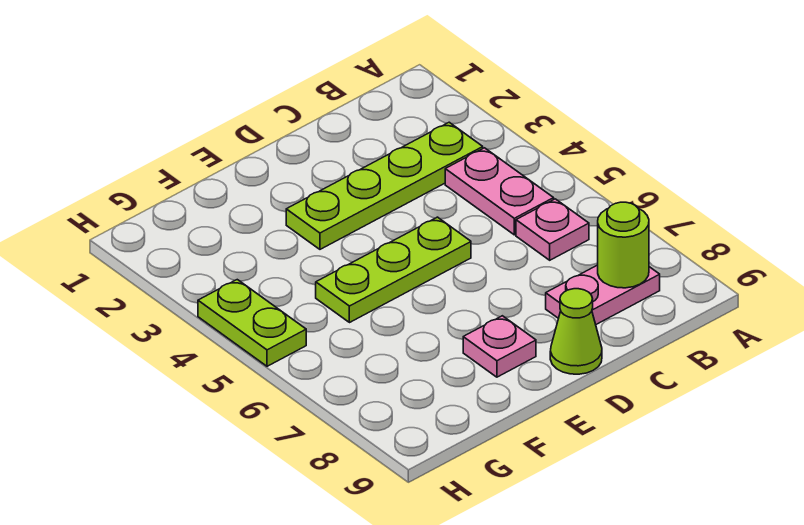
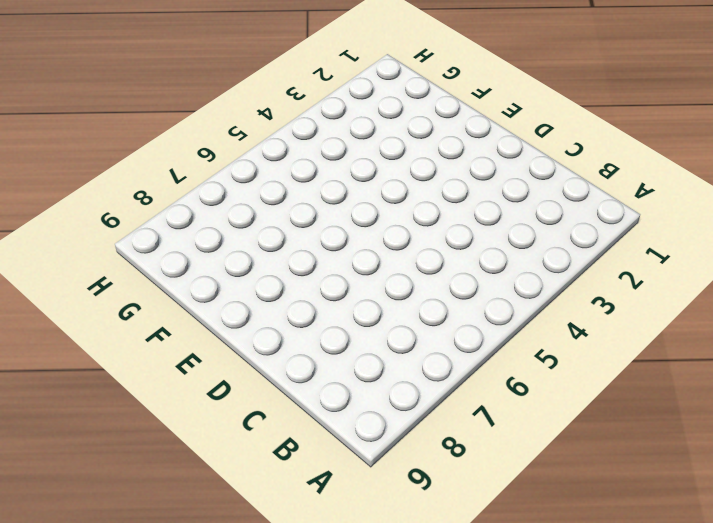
none -> lime 1x4 plate [286,122,483,249]
none -> pink 1x2 plate [445,148,554,235]

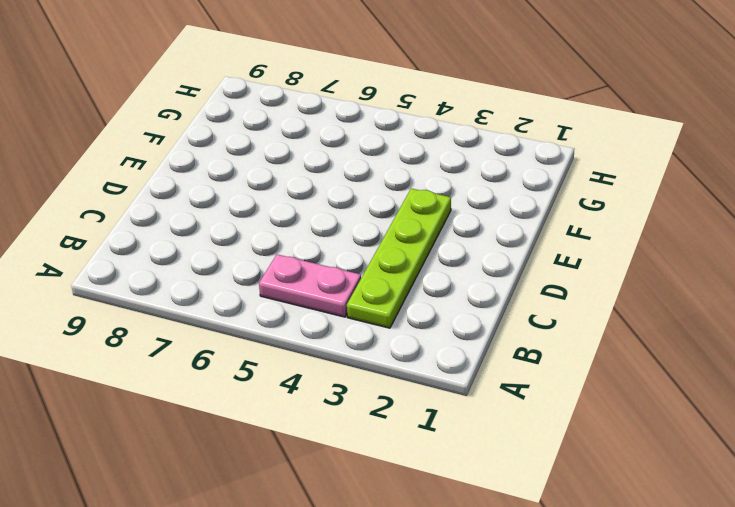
none -> pink 1x1 plate [516,199,589,260]
none -> pink 1x2 plate [546,265,660,324]

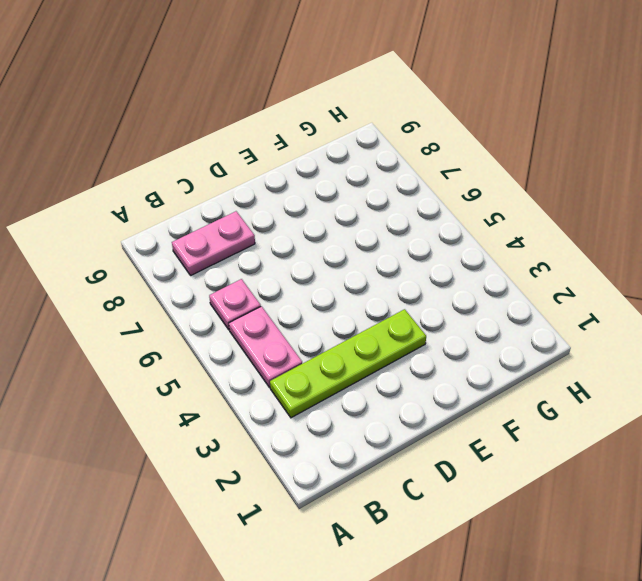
none -> lime 1x3 plate [316,217,471,323]
none -> lime 1x1 cone [550,289,602,374]

